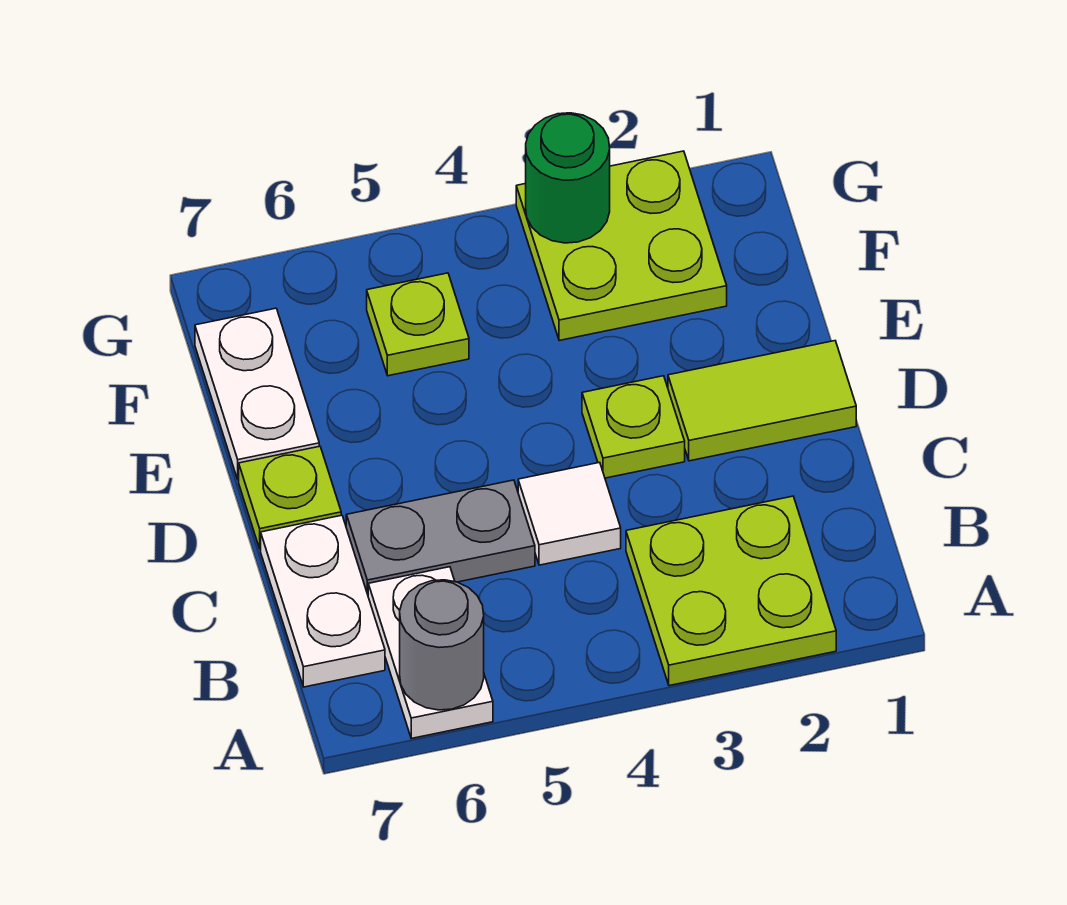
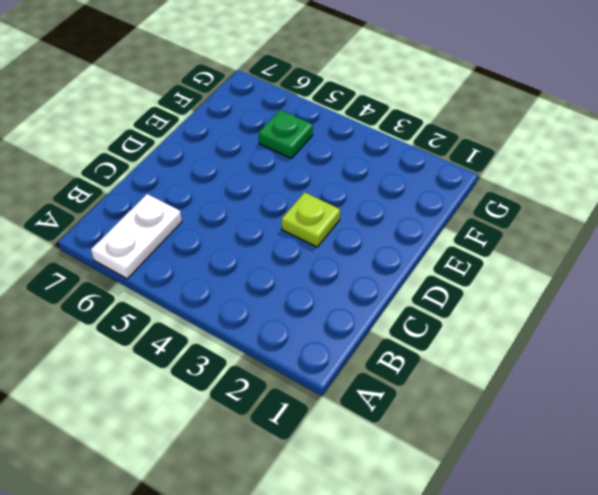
green 1x1 plate [258,110,313,158] -> lime 1x1 plate [367,273,469,376]
none -> lime 2x2 plate [626,496,836,686]
none -> white 1x2 plate [261,515,385,687]
none -> white 1x1 tile [518,462,621,565]

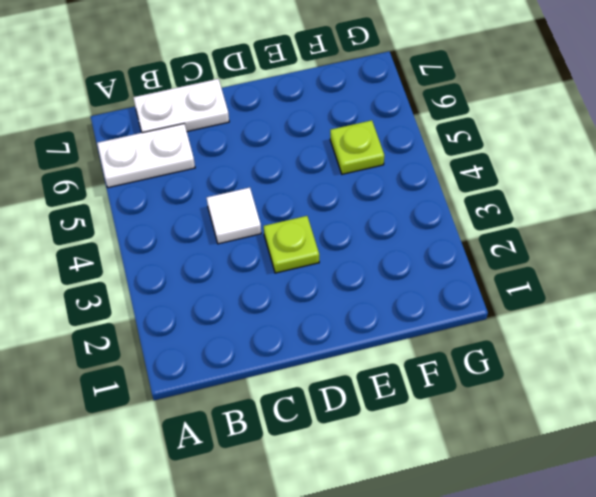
none -> lime 2x2 plate [626,496,836,686]
none -> grey 1x2 plate [346,480,535,594]
none -> lime 1x2 tile [668,341,856,461]

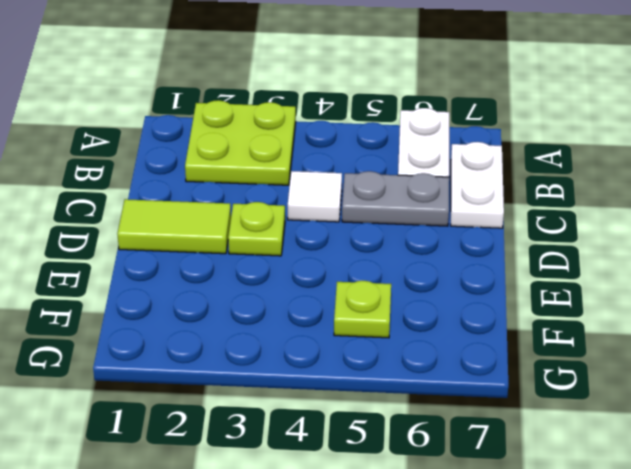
none -> lime 1x1 plate [239,446,341,549]
none -> white 1x2 plate [195,308,319,480]
none -> lime 2x2 plate [516,151,727,341]

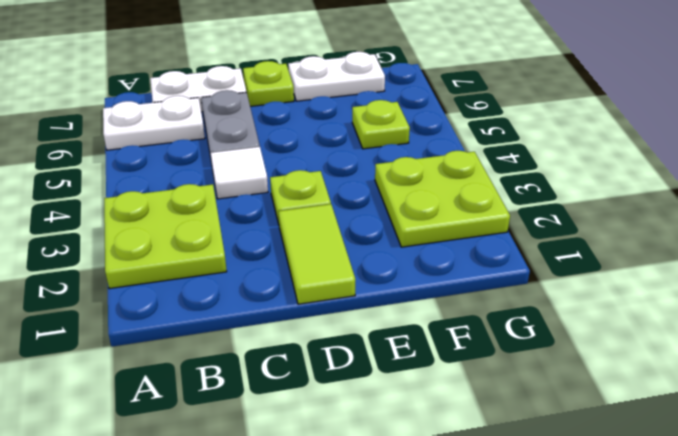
none -> grey 1x1 round brick [400,580,484,710]
none -> green 1x1 round brick [526,113,610,243]

